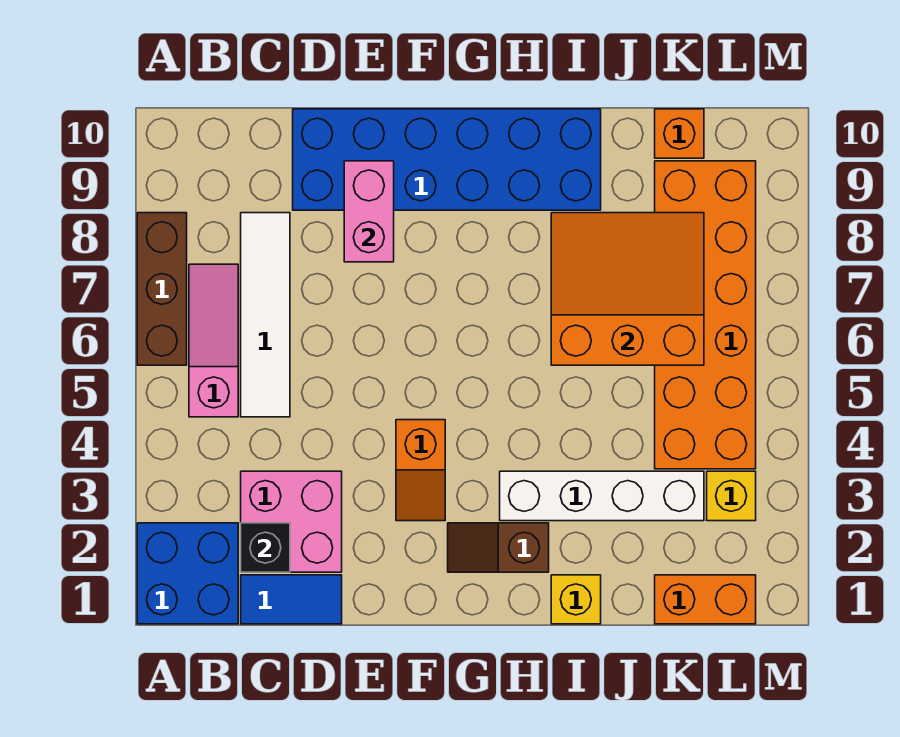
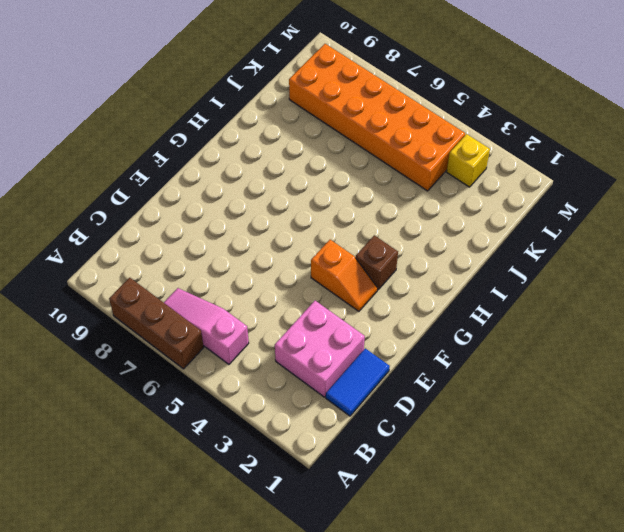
brown 1x1 brick [356,235,398,290] -> none
none -> blue 2x2 brick [137,523,238,624]
none -> white 1x4 tile [241,213,290,417]
none -> blue 2x6 brick [293,109,601,210]

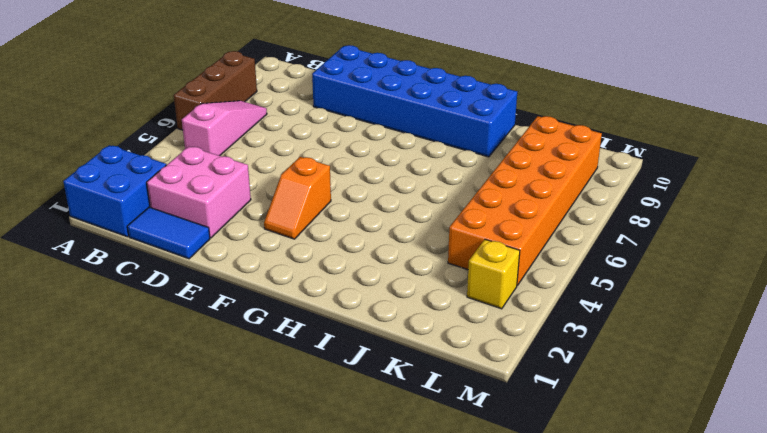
none -> white 1x4 tile [241,213,290,417]
none -> brown 1x2 slope [448,523,549,572]
none -> white 1x4 brick [500,471,704,521]

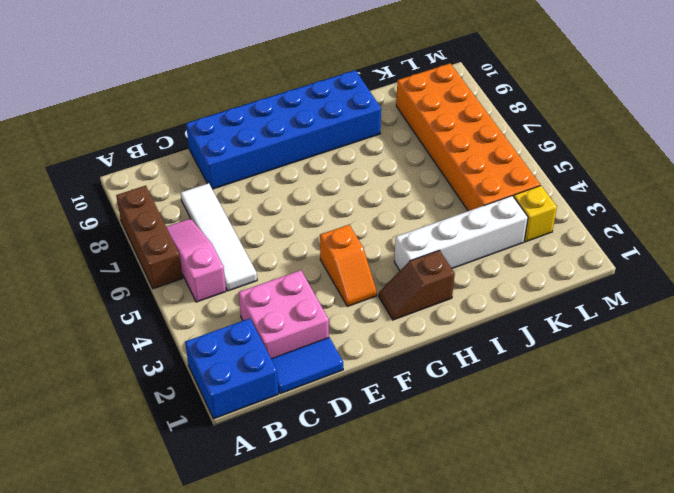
none -> yellow 1x1 brick [551,575,601,624]
none -> orange 1x2 brick [655,575,756,624]
none -> orange 1x1 brick [655,109,704,158]

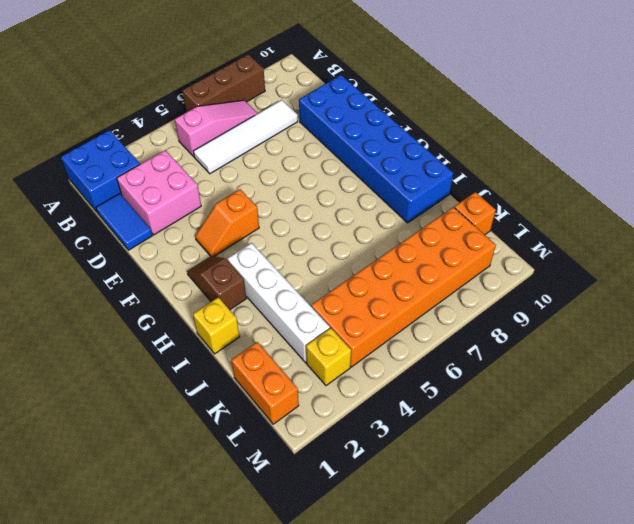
none -> black 1x1 brick [241,523,290,572]
none -> pink 1x2 brick [344,161,394,262]
none -> orange 3x3 slope [551,213,704,365]

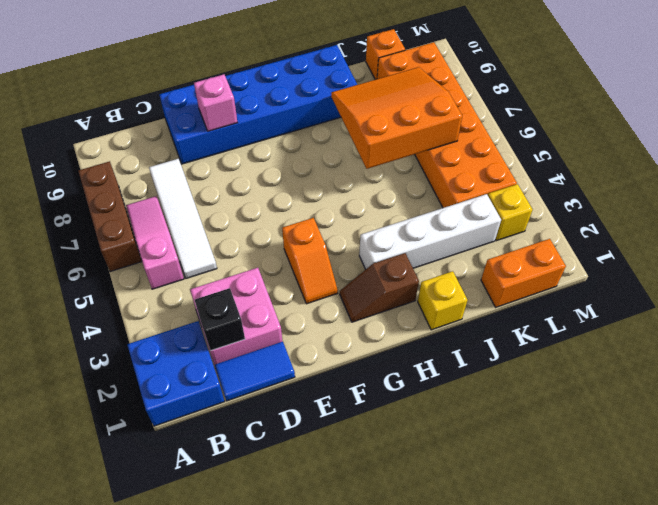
pink 1x1 brick [194,74,238,131] -> pink 1x2 brick [344,161,394,262]

